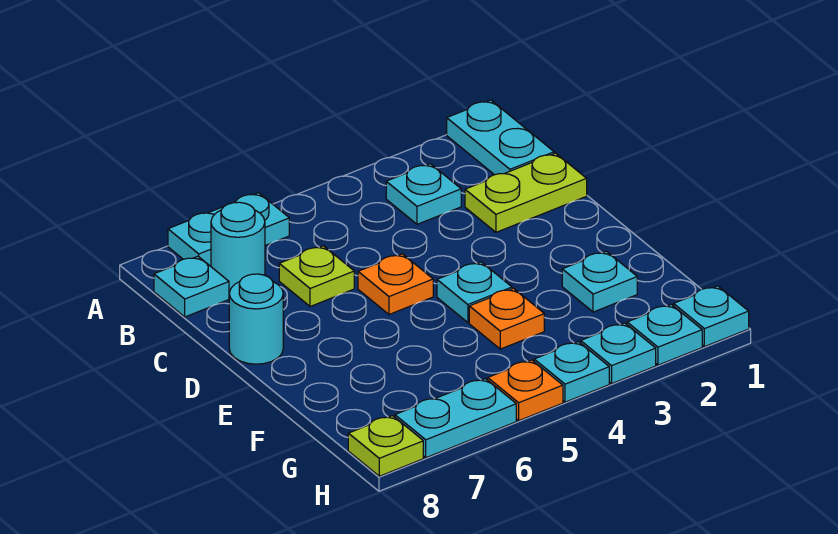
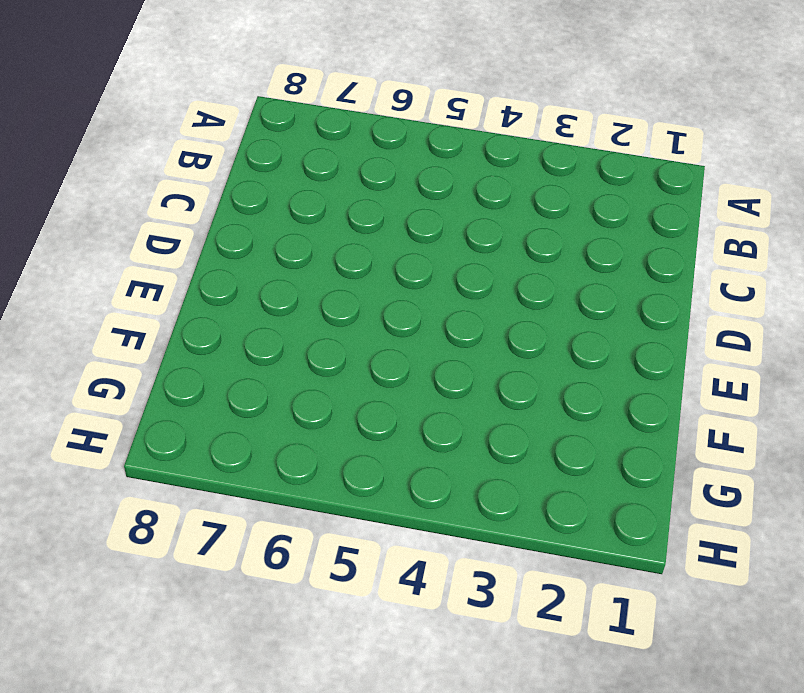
none -> cyan 1x2 plate [447,100,554,175]
none -> cyan 1x2 plate [168,193,289,266]
none -> cyan 1x1 plate [386,164,461,224]

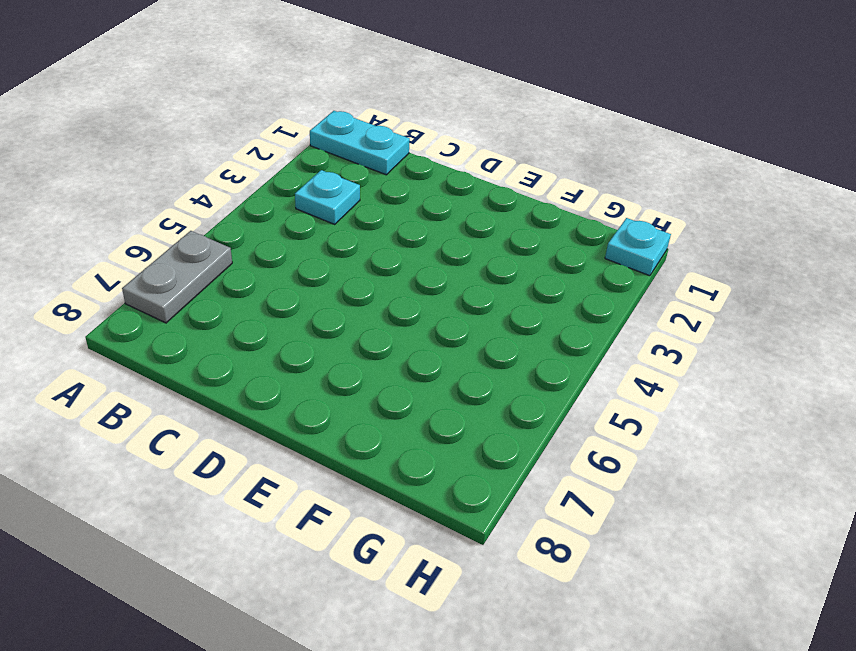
grey 1x2 plate [122,231,232,323] -> cyan 1x2 plate [168,193,289,266]
none -> cyan 1x1 round brick [211,202,265,292]
none -> cyan 1x1 plate [154,256,229,317]
none -> lime 1x2 plate [465,153,587,232]

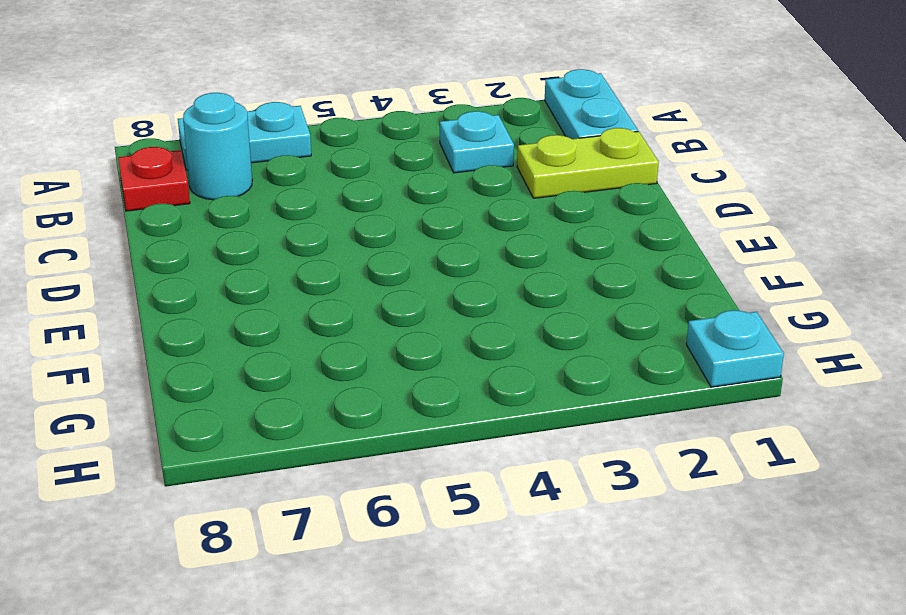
red 1x1 plate [118,147,190,211] -> cyan 1x1 plate [154,256,229,317]
none -> lime 1x1 plate [279,246,354,307]
none -> orange 1x1 plate [358,254,433,314]
none -> cyan 1x1 round brick [229,274,283,364]

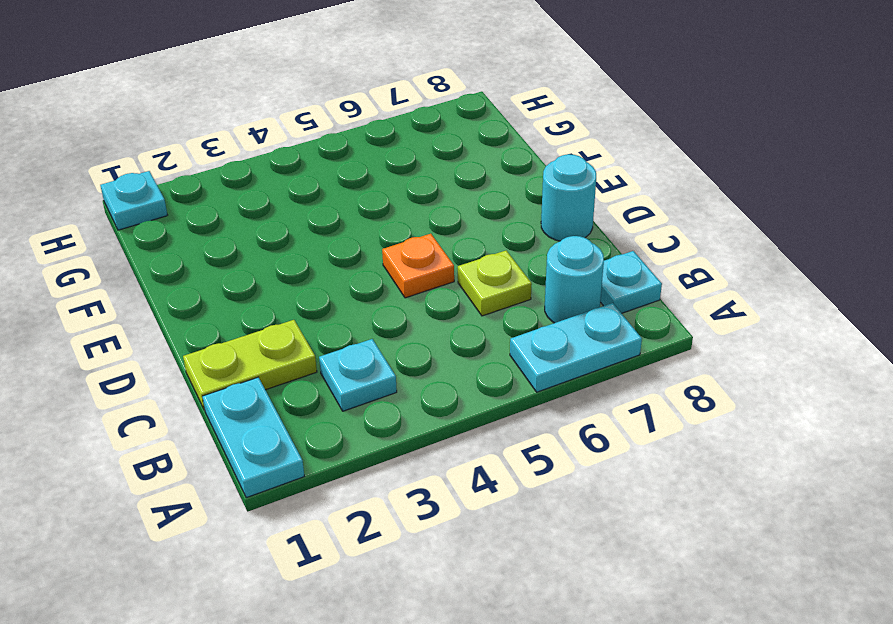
none -> cyan 1x1 plate [437,262,512,322]
none -> cyan 1x1 plate [562,251,637,312]
none -> orange 1x1 plate [469,288,544,349]

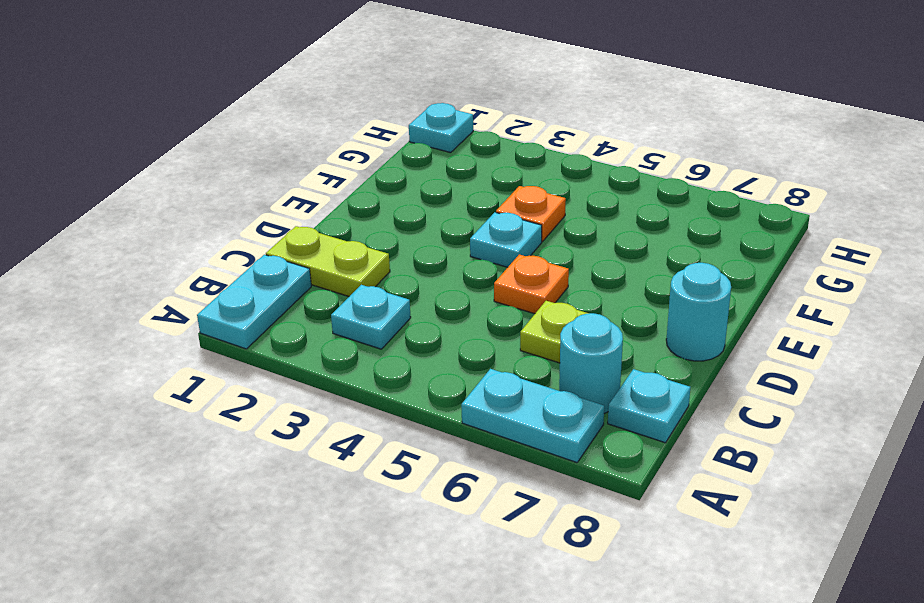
none -> cyan 1x1 plate [562,251,637,312]
none -> cyan 1x1 plate [627,304,702,365]
none -> cyan 1x1 plate [581,323,656,384]

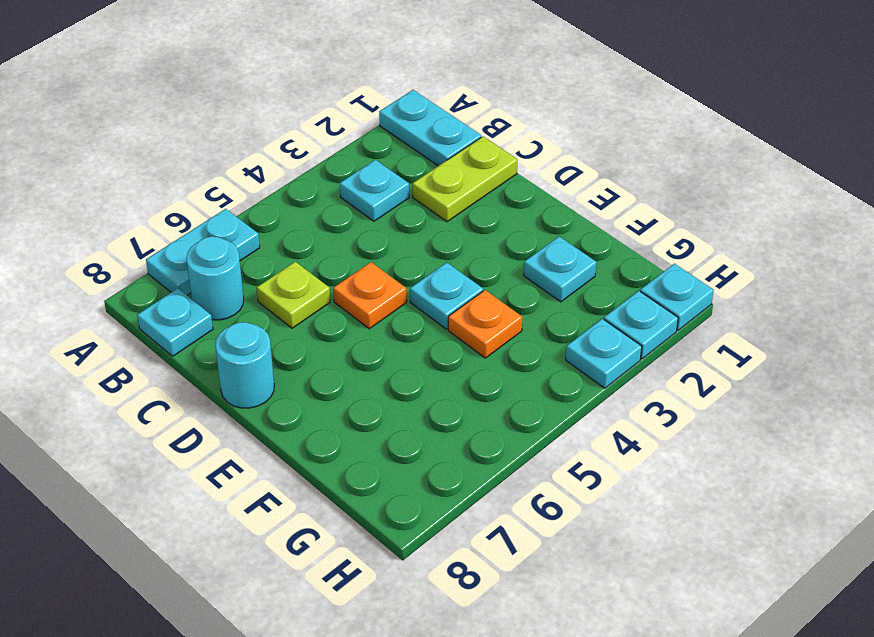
none -> cyan 1x1 plate [534,342,609,402]
none -> orange 1x1 plate [488,360,563,421]
none -> cyan 1x2 plate [395,379,516,458]

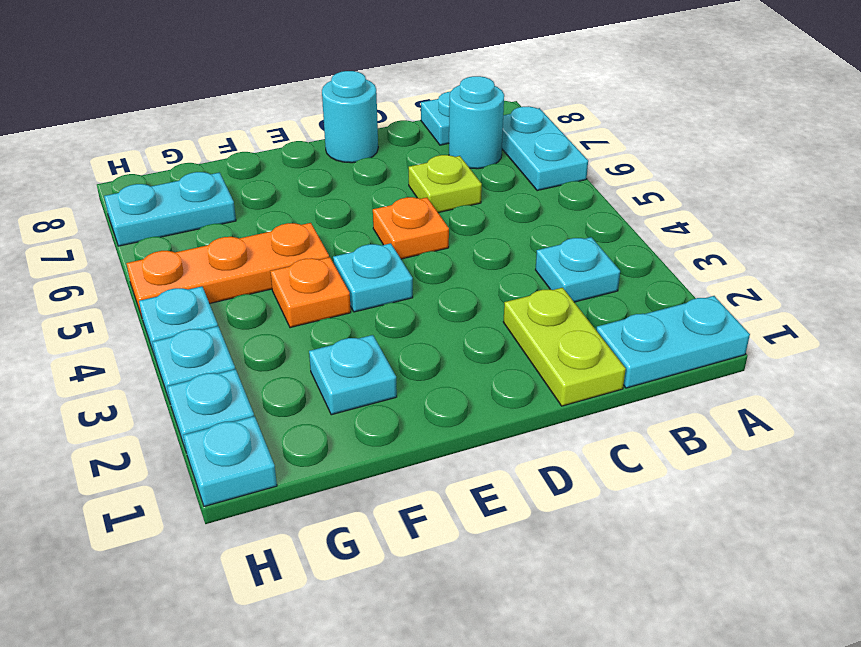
orange 1x3 plate [126,223,329,317] -> orange 1x1 plate [488,360,563,421]
cyan 1x2 plate [104,172,236,246] -> cyan 1x2 plate turned to [395,379,516,458]
none -> lime 1x1 plate [348,416,423,476]

